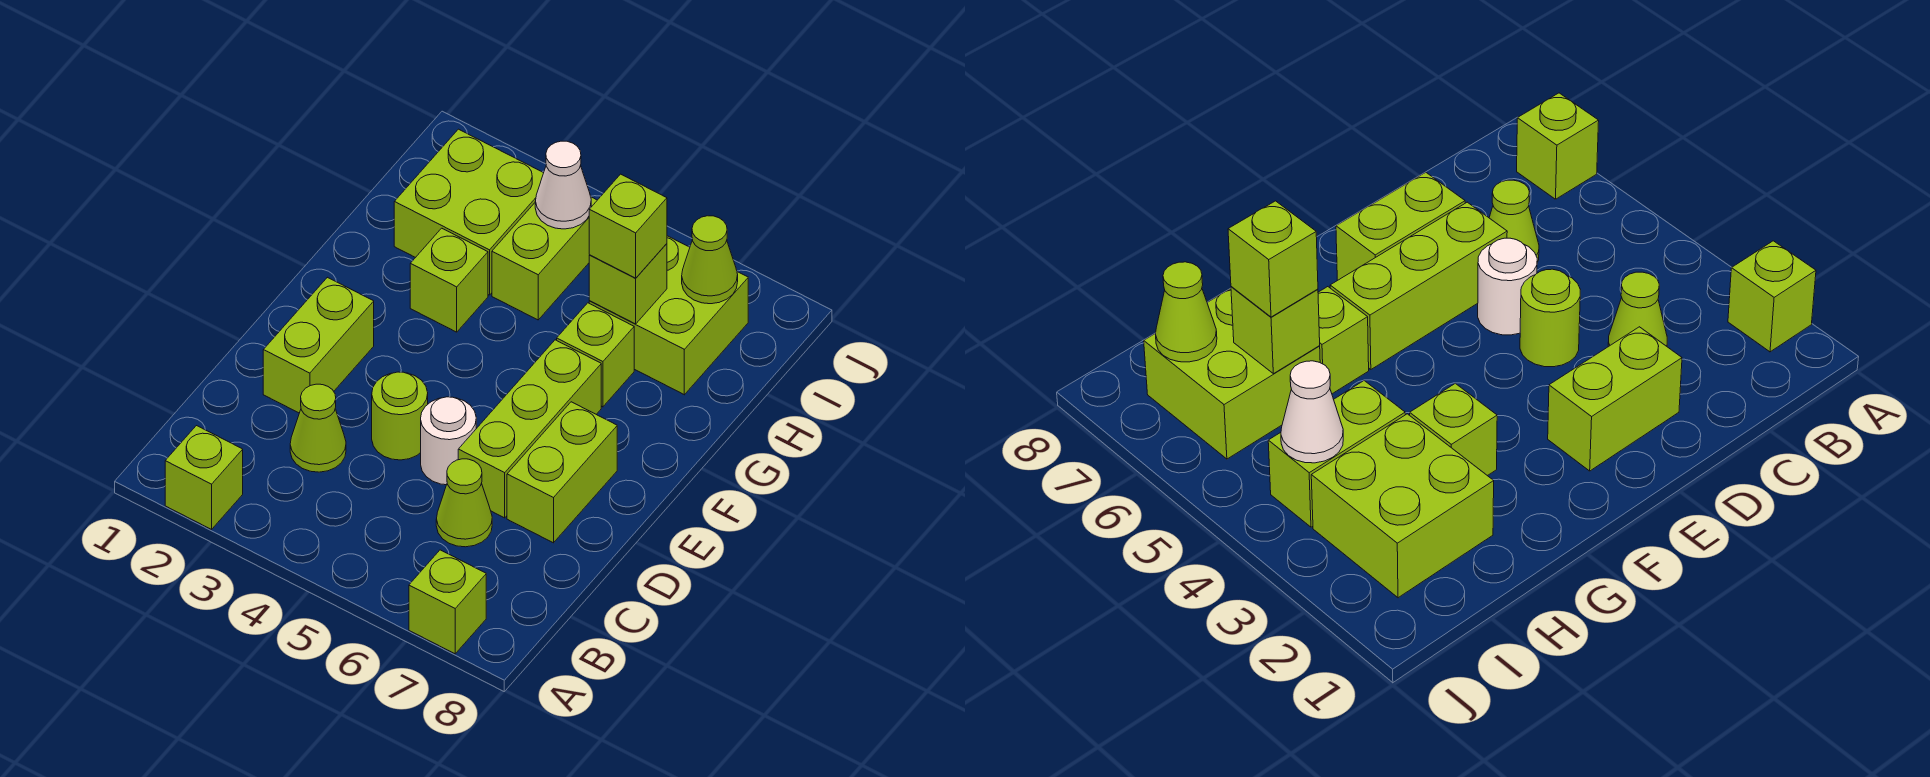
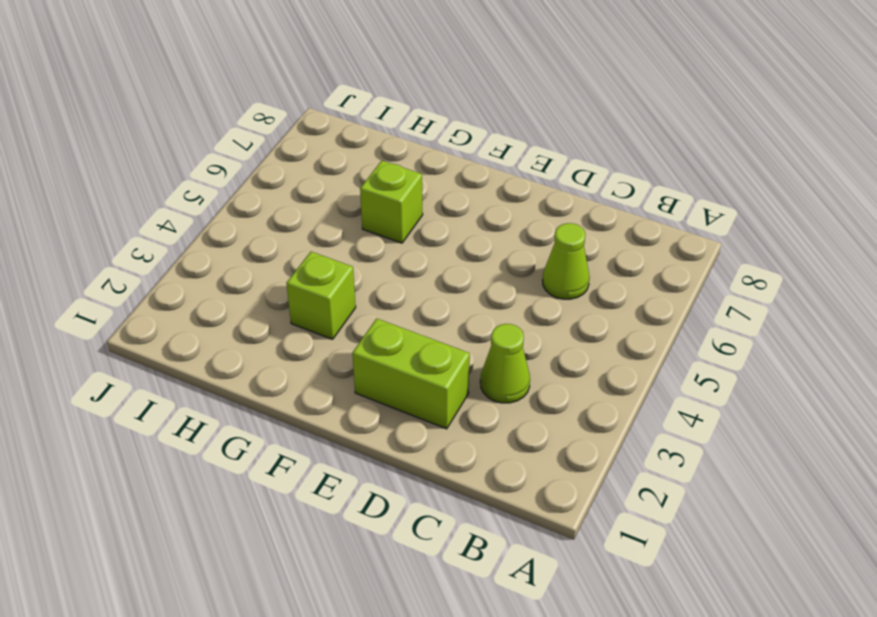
none -> lime 1x1 brick [165,426,243,529]
none -> lime 1x1 brick [409,550,486,654]
none -> lime 1x1 round brick [372,372,428,460]

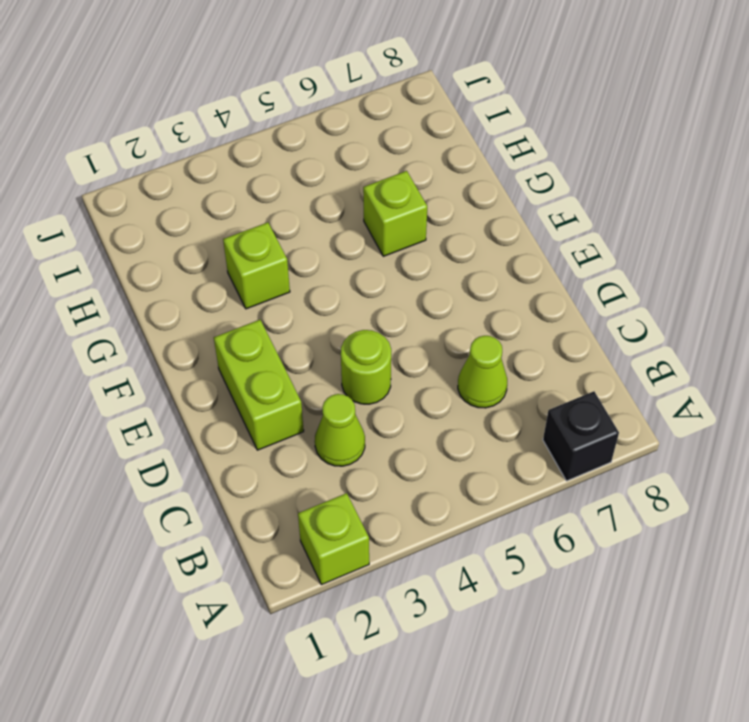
black 1x1 brick [543,391,619,481] -> lime 1x1 brick [409,550,486,654]
none -> white 1x1 round brick [421,397,476,485]
none -> lime 1x3 brick [458,340,601,518]
none -> lime 1x2 brick [507,402,617,543]

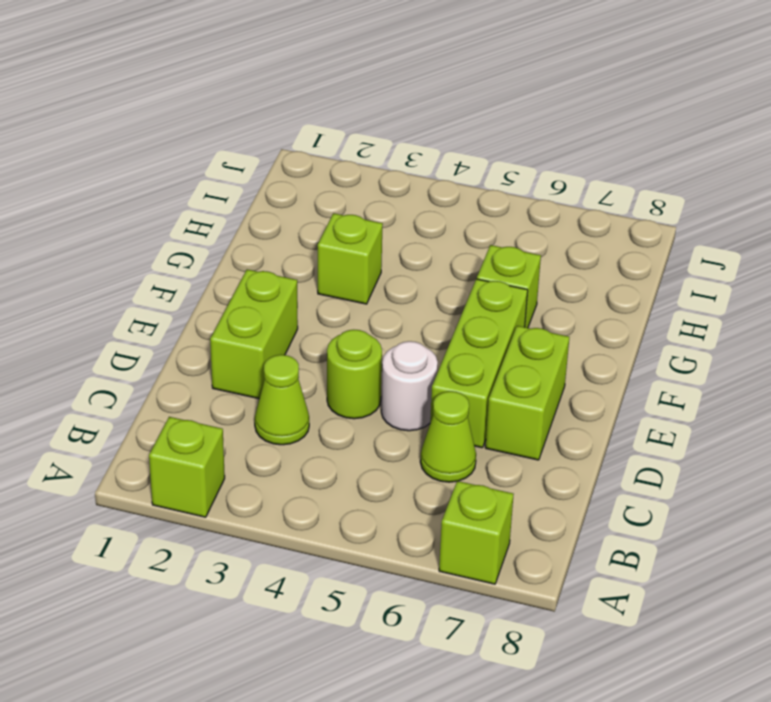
none -> lime 2x2 brick [394,129,543,295]
none -> lime 1x2 brick [492,197,597,320]
none -> lime 2x2 brick [589,236,748,395]

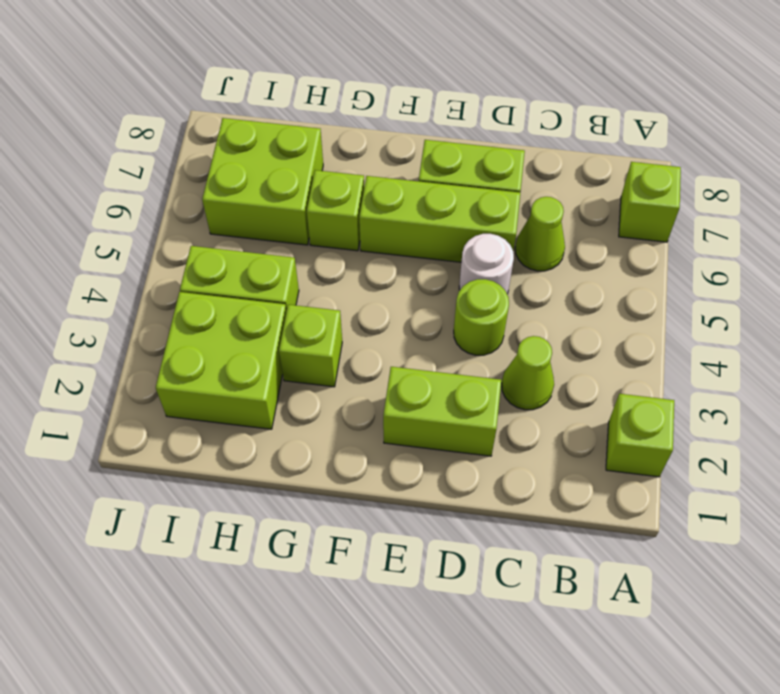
none -> lime 1x1 brick [589,244,667,324]
none -> white 1x1 cone [535,141,591,229]
none -> lime 1x1 cone [682,216,738,304]

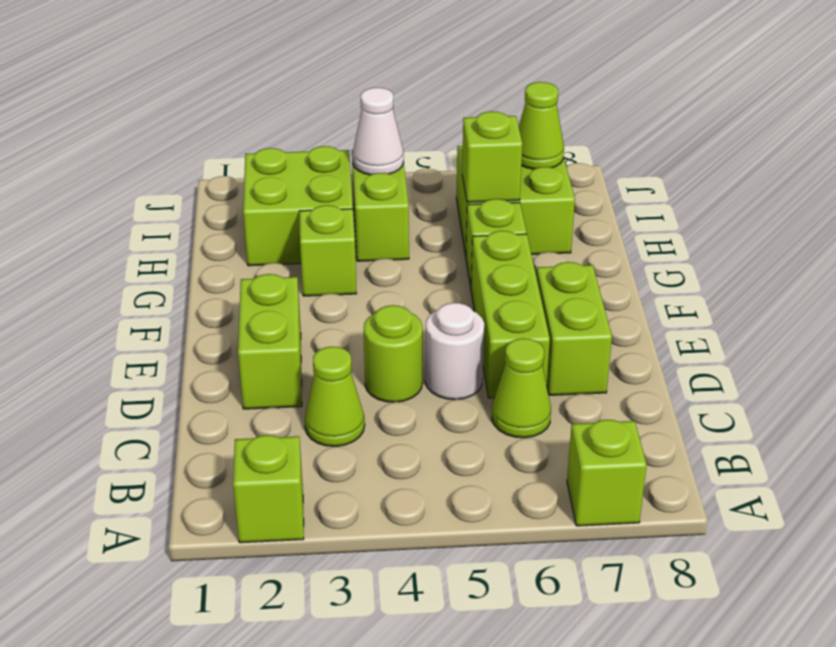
none -> lime 1x1 brick [589,174,667,278]

